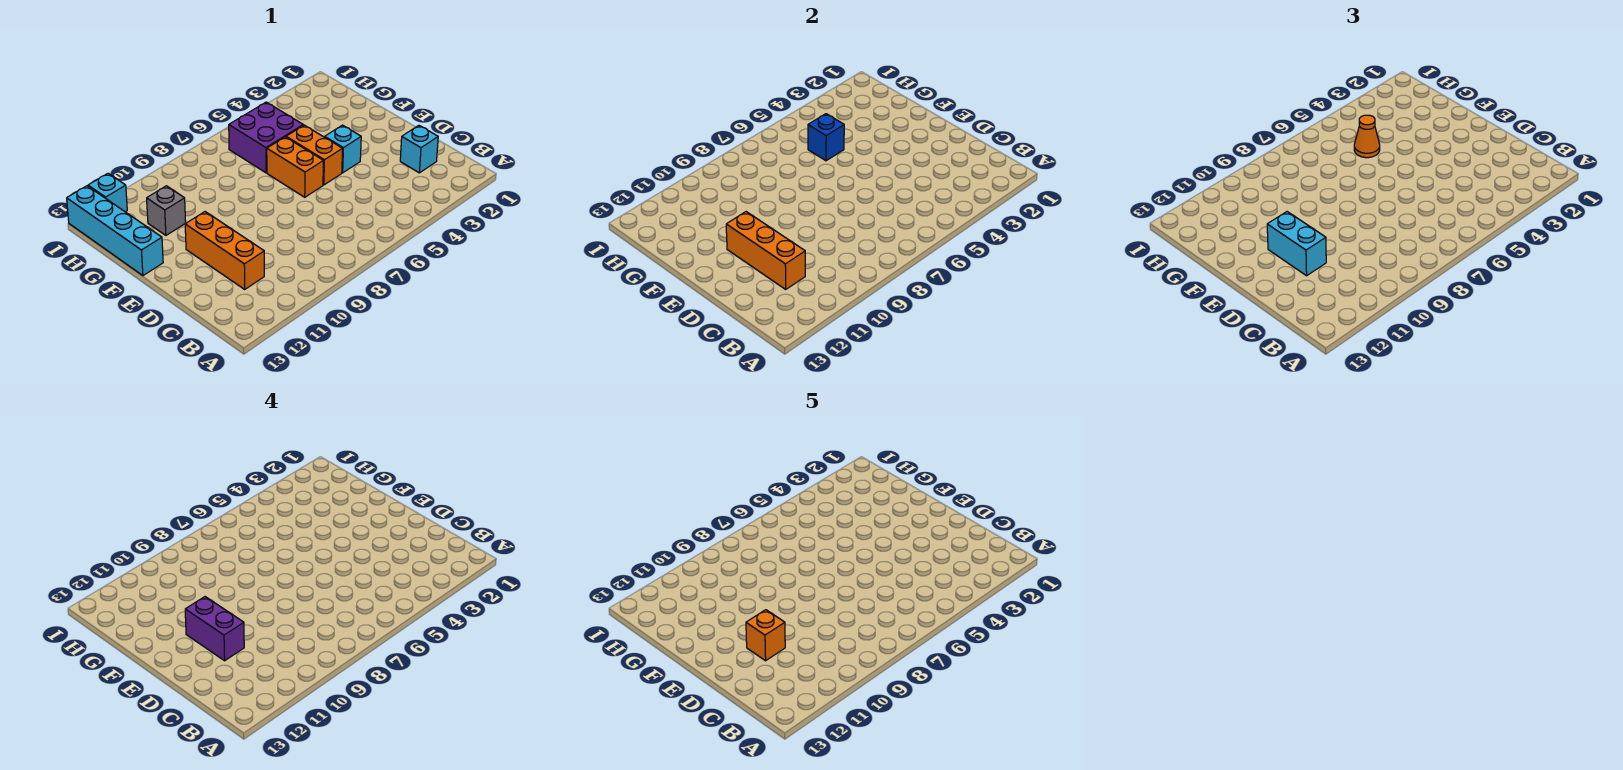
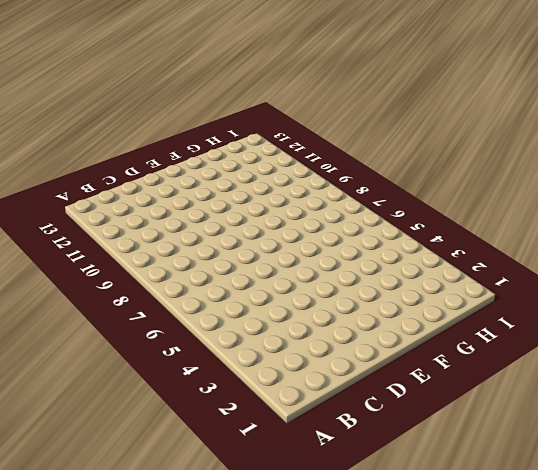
none -> cyan 1x1 brick [400,125,438,173]
none -> orange 1x3 brick [185,212,264,289]
none -> cyan 1x1 brick [325,125,361,173]

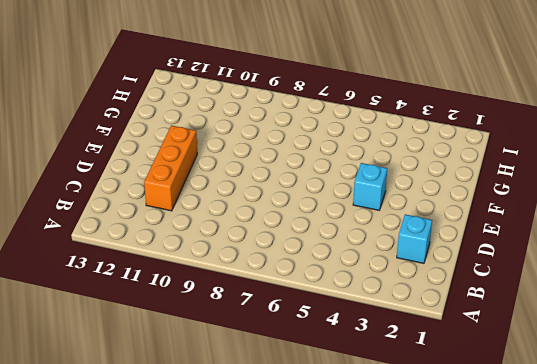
none -> orange 1x2 brick [286,125,343,185]
none -> orange 1x2 brick [267,137,324,197]
none -> cyan 1x4 brick [67,186,163,276]

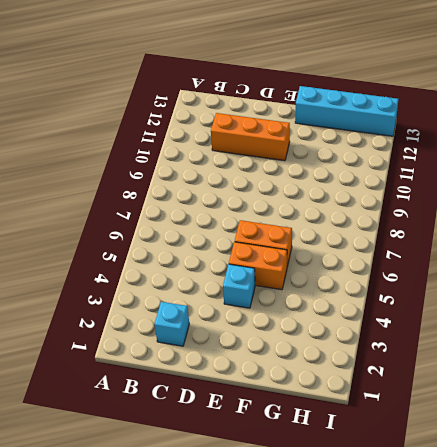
none -> purple 2x2 brick [229,102,303,173]
none -> grey 1x1 brick [147,186,186,235]
none -> cyan 1x1 brick [88,173,127,212]

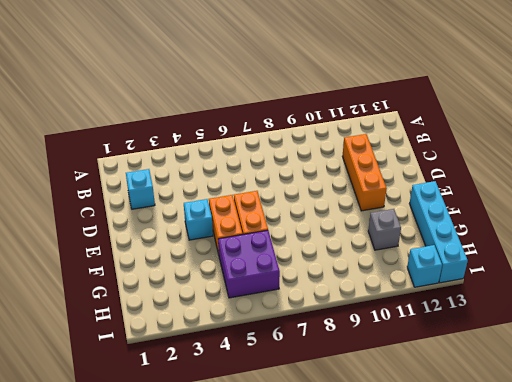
none -> orange 1x3 brick [726,212,805,289]
none -> blue 1x1 brick [808,114,844,161]
none -> cyan 1x2 brick [1267,212,1326,276]

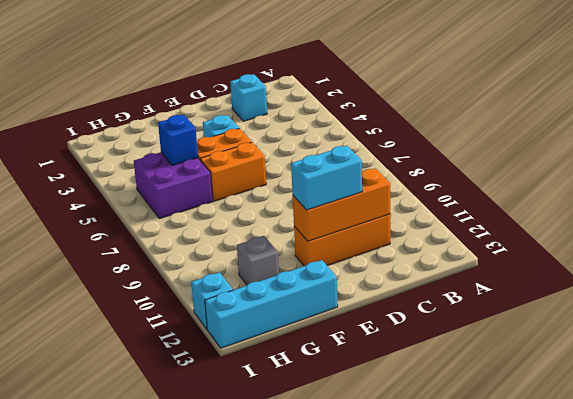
none -> orange 1x1 cone [1354,115,1380,158]
none -> purple 1x2 brick [185,597,244,661]
none -> orange 1x1 brick [746,610,785,661]

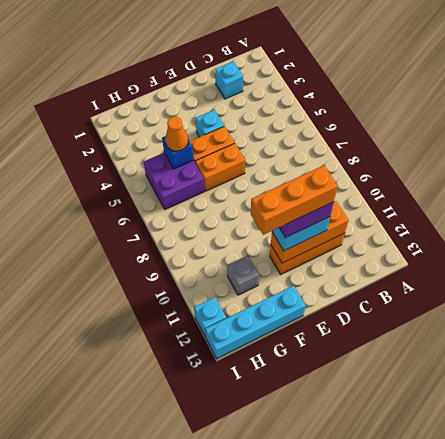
orange 1x3 brick [251,165,338,235] -> orange 1x1 brick [746,610,785,661]

